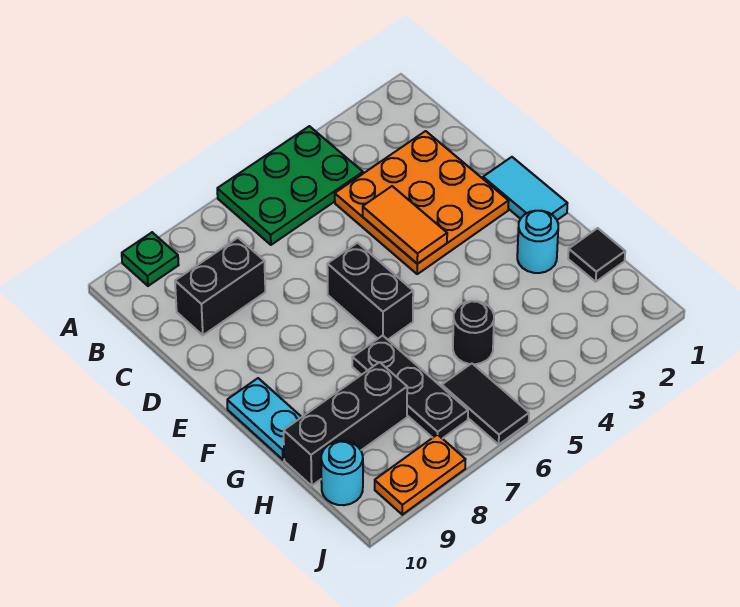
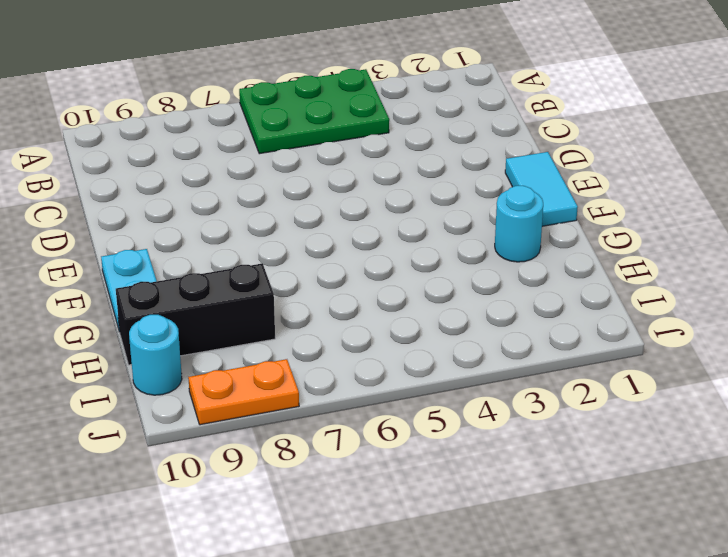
none -> green 1x1 plate [122,232,179,286]
none -> orange 3x3 plate [335,131,509,274]
none -> black 1x2 brick [175,238,265,335]

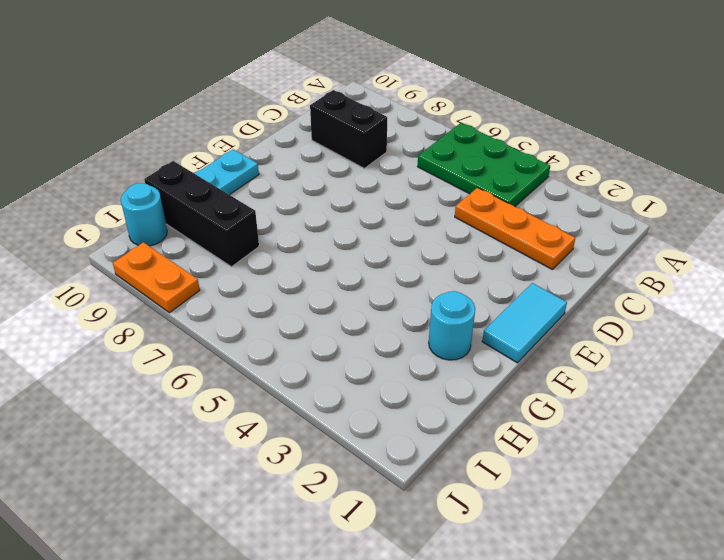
orange 1x3 plate [455,188,575,269] -> orange 3x3 plate [335,131,509,274]
none -> green 1x1 plate [122,232,179,286]
none -> black 1x2 brick [327,243,413,340]
none -> black 1x3 plate [352,336,468,439]

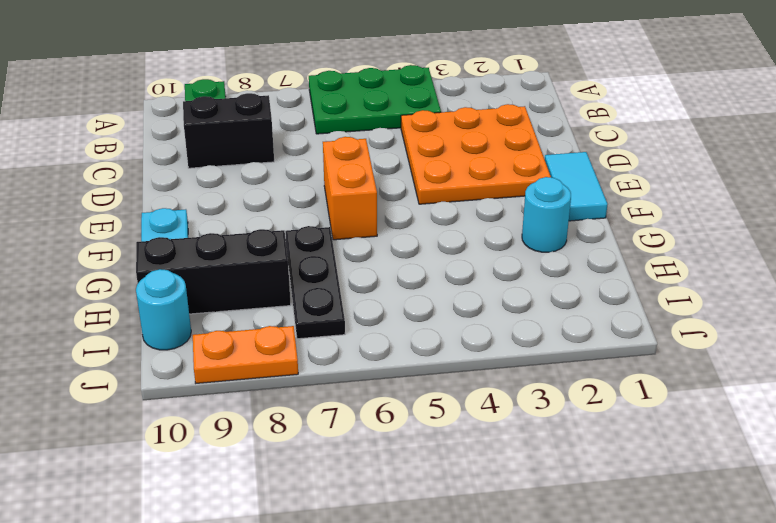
orange 1x2 brick [323,137,377,240] -> black 1x2 brick [327,243,413,340]
none -> black 1x1 tile [568,228,625,282]
none -> black 1x1 round brick [453,301,494,364]
none -> black 1x2 tile [442,363,529,444]

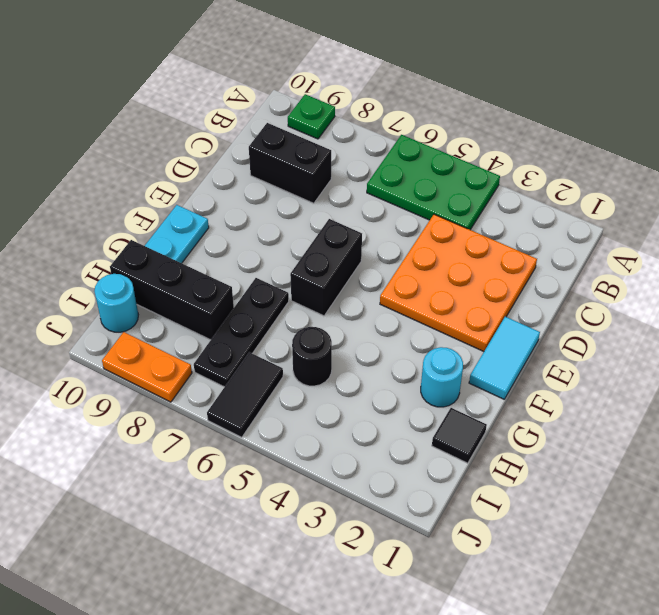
none -> orange 1x2 tile [363,186,447,264]

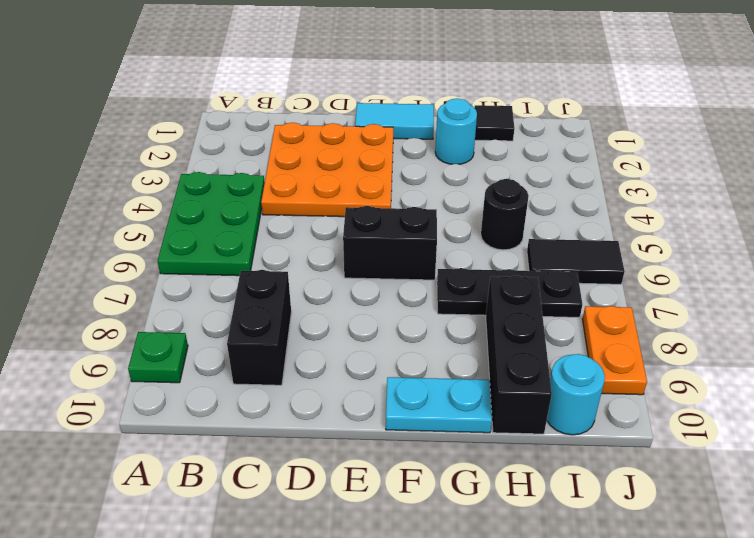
none -> orange 1x2 tile [363,186,447,264]

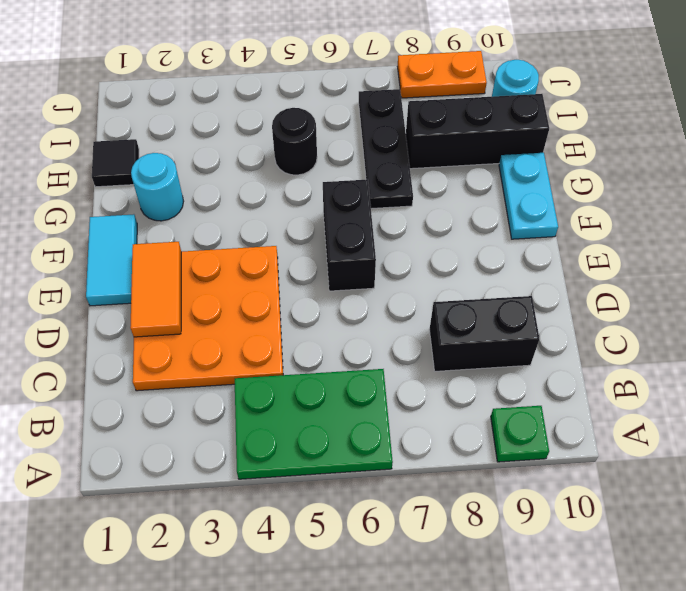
orange 1x2 tile [130,242,181,337] -> orange 1x2 tile moved to [363,186,447,264]
none -> black 1x2 tile [442,363,529,444]

